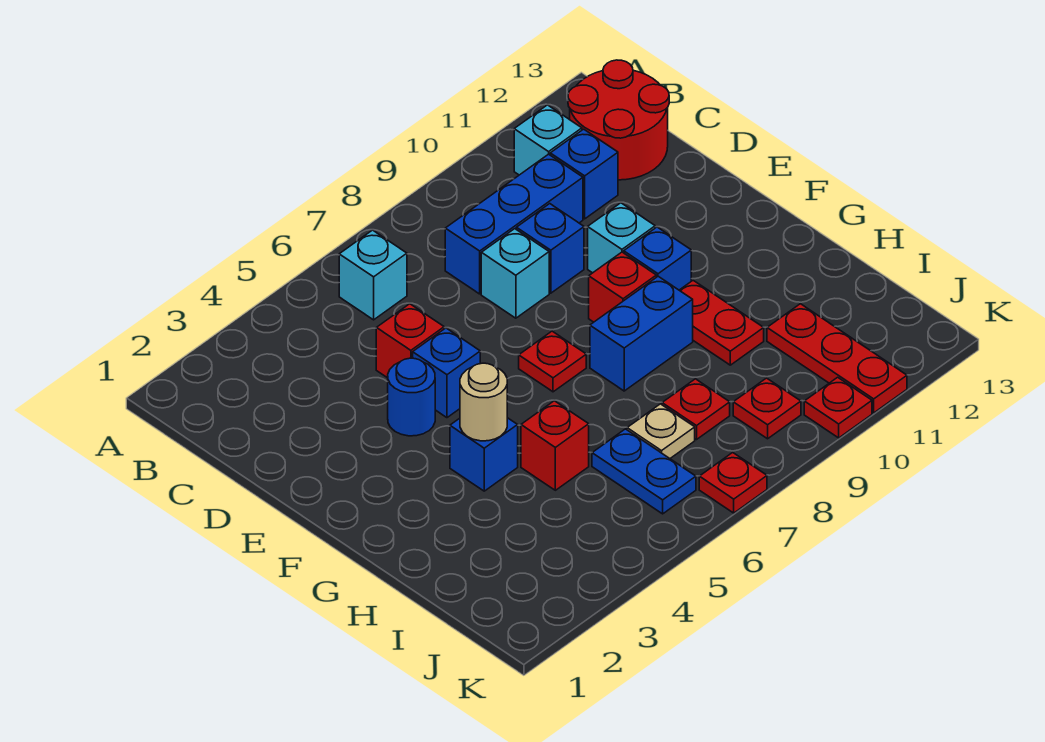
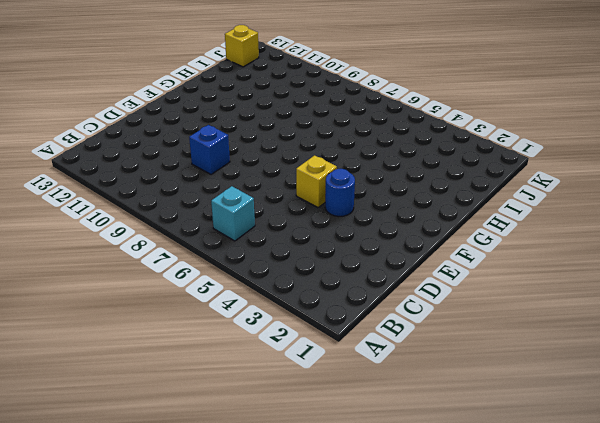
yellow 1x1 brick [296,155,337,207] -> blue 1x1 brick [413,328,480,418]
yellow 1x1 brick [225,25,259,67] -> none
none -> cyan 1x1 brick [514,105,582,175]
none -> red 2x2 round brick [568,60,669,180]
none -> blue 1x3 brick [445,154,583,294]

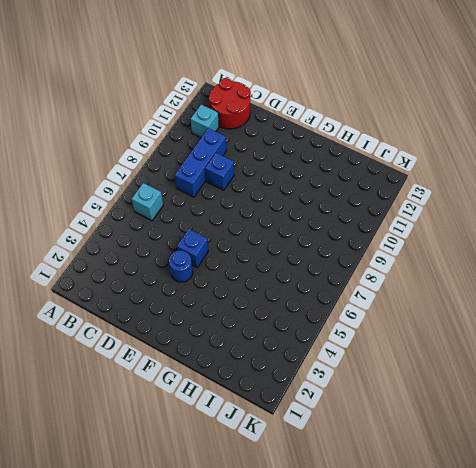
none -> blue 1x1 brick [550,129,618,219]
none -> red 1x1 brick [376,304,444,378]
none -> cyan 1x1 brick [481,229,549,318]

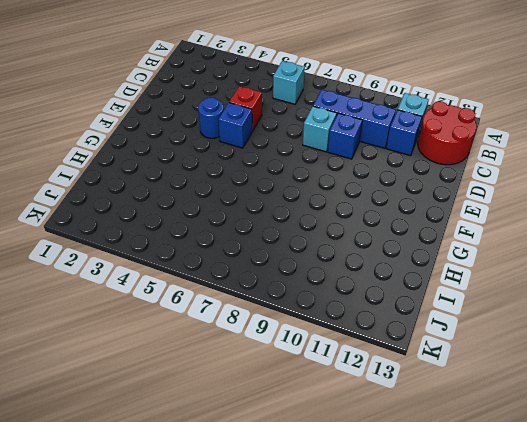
none -> cyan 1x1 brick [588,203,655,273]
none -> red 1x1 plate [519,331,586,392]
none -> red 1x1 brick [589,252,656,322]

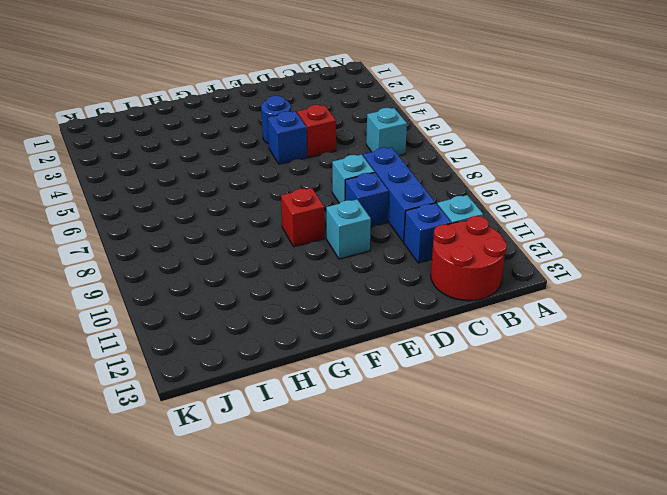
none -> red 1x1 plate [519,331,586,392]
none -> blue 1x1 brick [624,227,691,290]
none -> blue 1x1 brick [450,418,518,491]

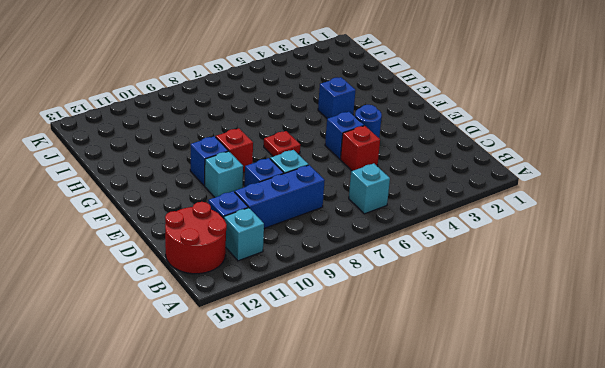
none -> blue 1x2 brick [590,276,693,391]
none -> red 1x2 plate [679,280,764,365]
none -> red 1x1 brick [521,401,589,490]

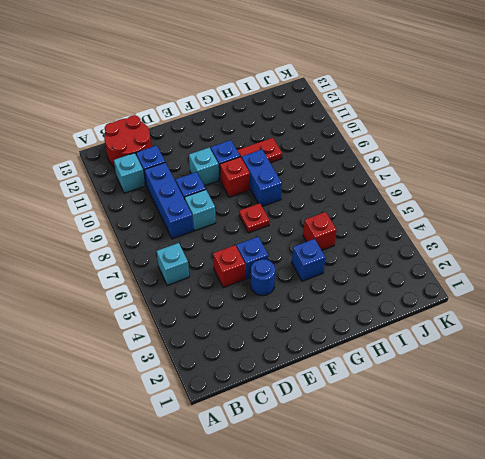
none -> blue 1x2 plate [592,429,696,514]
none -> tan 1x1 plate [627,404,695,458]
none -> red 1x1 plate [662,379,730,440]

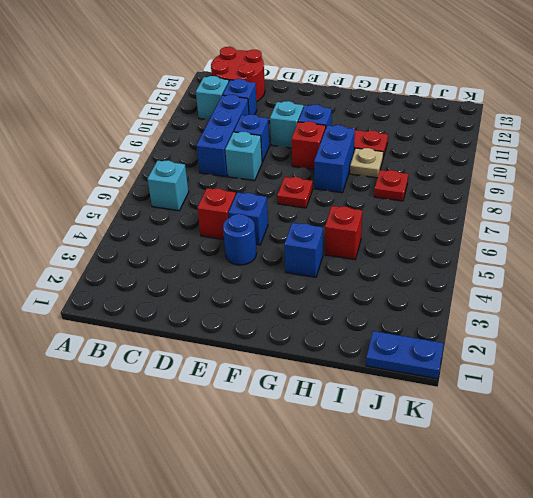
tan 1x1 plate [350,148,383,178] -> tan 1x1 plate moved to [627,404,695,458]
blue 1x2 plate [366,331,444,379] -> blue 1x2 plate moved to [592,429,696,514]
none -> red 1x3 plate [767,304,907,413]
none -> red 1x1 plate [733,378,801,439]
none -> red 1x1 plate [699,452,767,513]

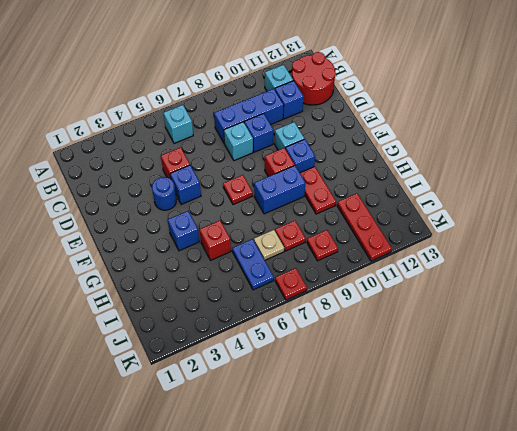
none -> red 1x1 plate [804,377,872,438]
none -> tan 1x1 round brick [460,363,507,441]

